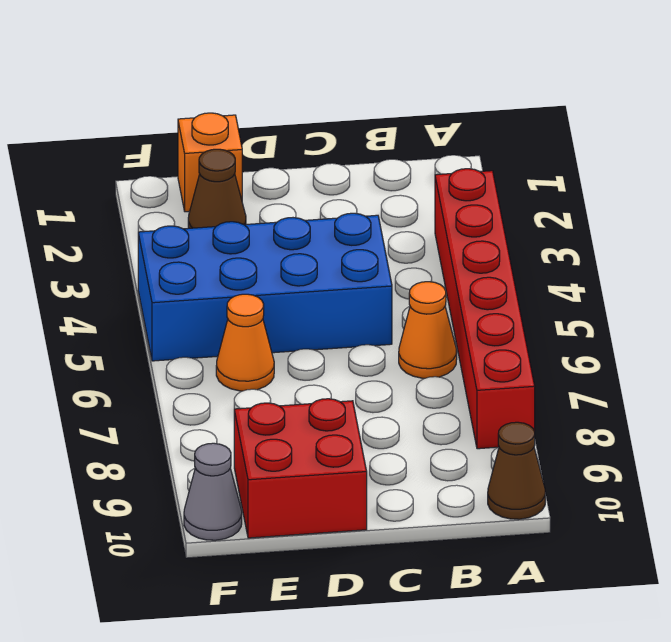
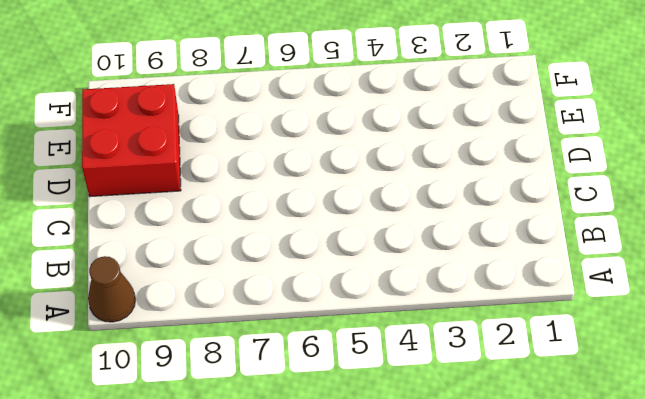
none -> red 1x6 brick [435,169,535,449]
none -> orange 1x1 cone [399,282,457,378]

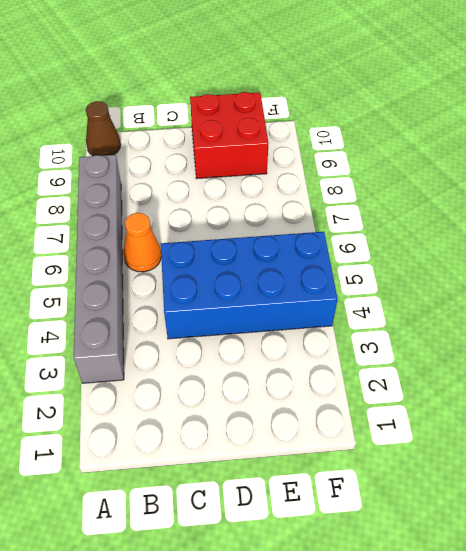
grey 1x6 brick [74,155,124,383] -> red 1x6 brick [435,169,535,449]
none -> orange 1x1 brick [178,113,242,212]
none -> brown 1x1 cone [188,149,246,228]

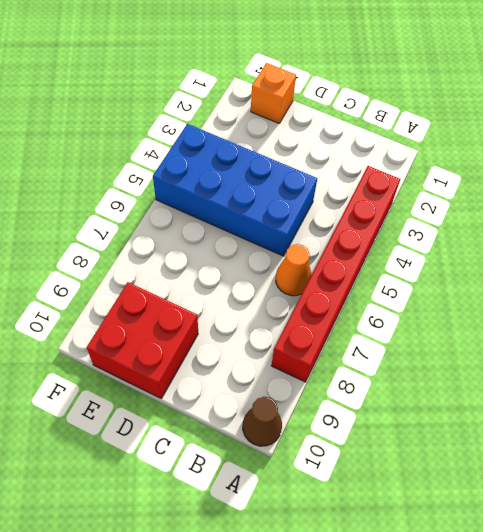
none -> brown 1x1 cone [188,149,246,228]
none -> orange 1x1 cone [216,294,274,391]

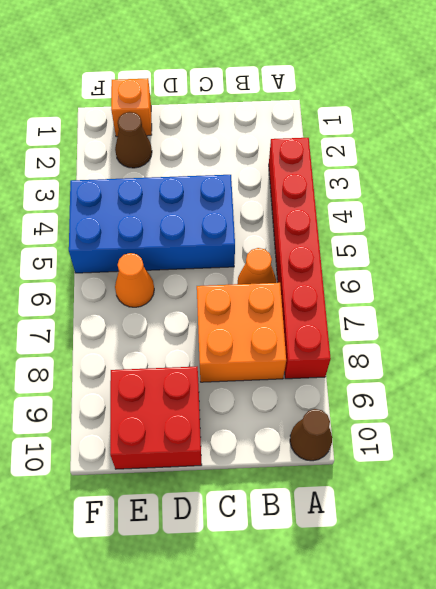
orange 2x2 brick [197,283,286,382] -> none
none -> grey 1x1 cone [184,443,242,540]

